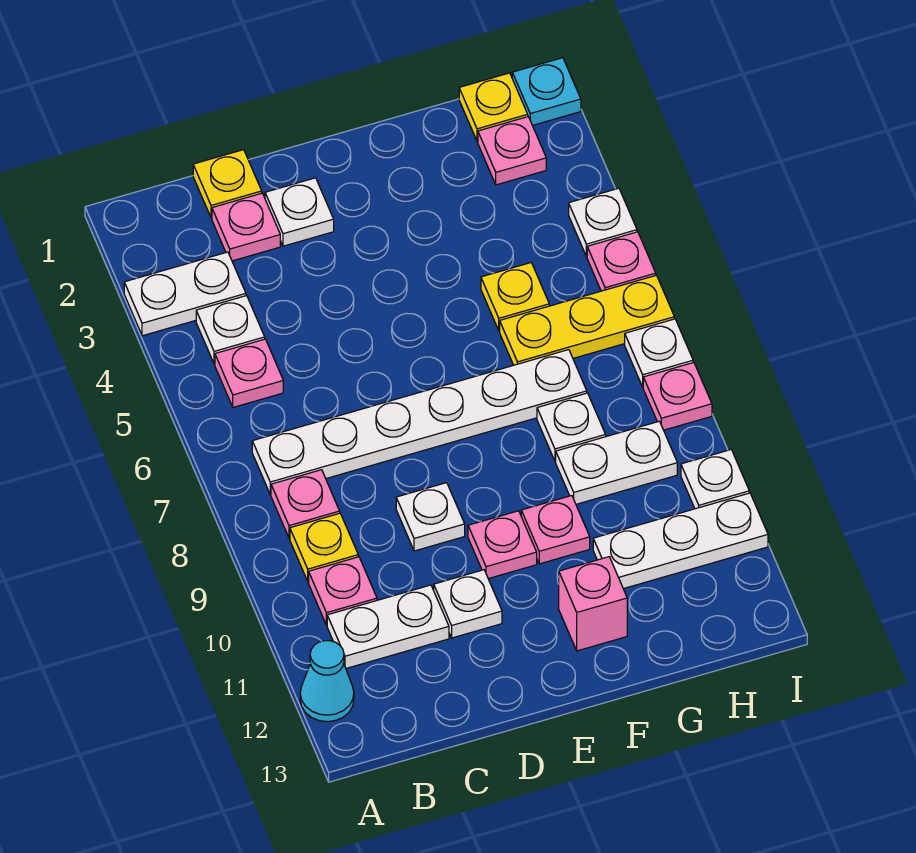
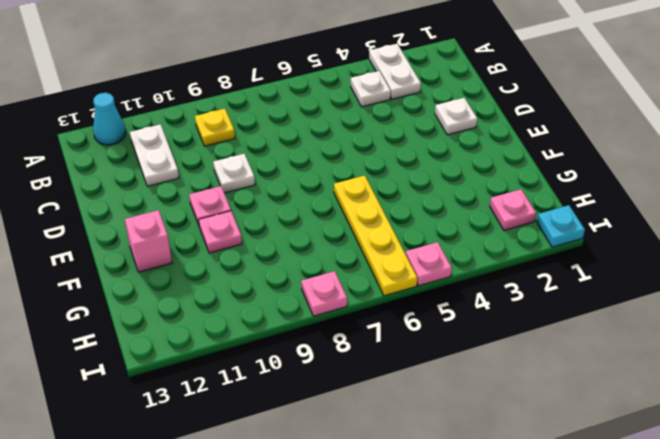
yellow 1x4 plate [334,176,417,296] -> yellow 1x3 plate [500,275,674,365]
none -> pink 1x1 plate [215,339,283,407]
none -> white 1x6 plate [252,350,587,495]
none -> pink 1x1 plate [271,470,340,538]
none -> pink 1x1 plate [309,557,377,625]

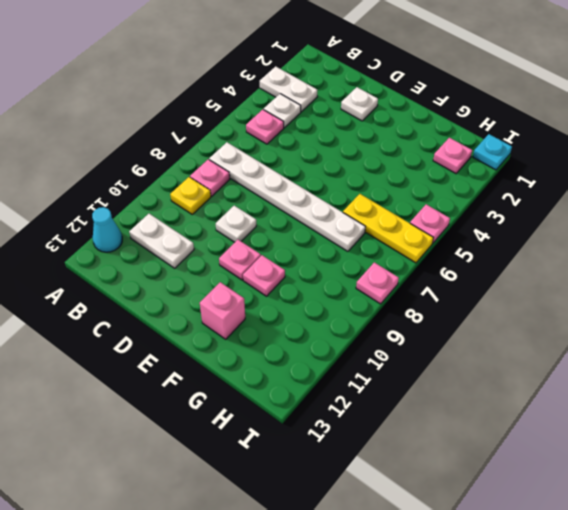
none -> pink 1x1 plate [309,557,377,625]
none -> yellow 1x1 plate [193,150,262,218]
none -> pink 1x1 plate [212,193,280,261]
none -> white 1x1 plate [434,570,502,638]

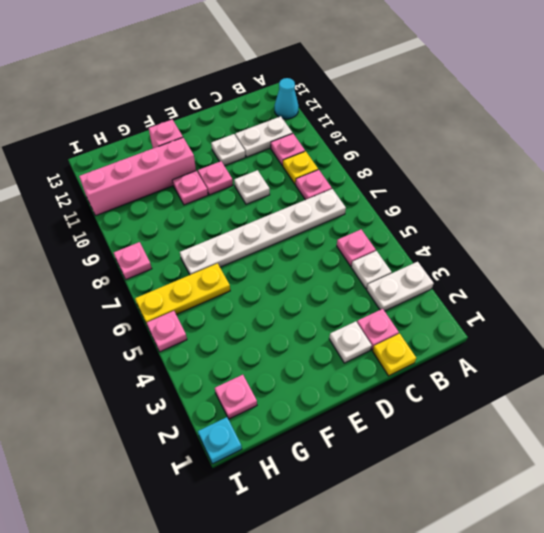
pink 1x4 brick [79,138,196,216] -> white 1x3 plate [593,493,768,589]
none -> yellow 1x1 plate [481,263,549,331]
none -> white 1x1 plate [537,393,606,461]
none -> white 1x2 plate [556,421,677,504]
none -> yellow 1x1 plate [459,73,528,141]

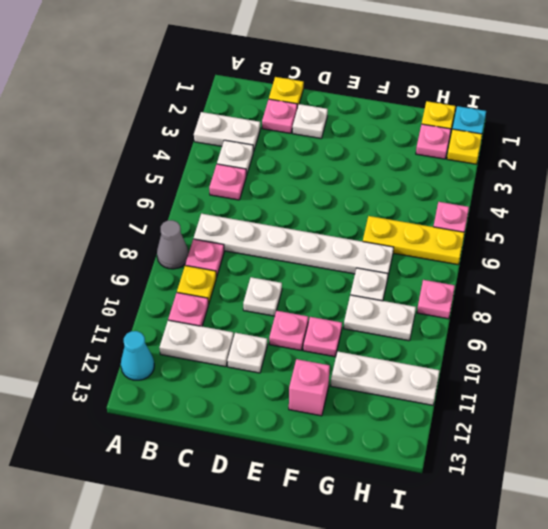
grey 1x1 cone [157,220,189,269] -> none
yellow 1x1 plate [447,129,482,164] -> yellow 1x1 plate moved to [481,263,549,331]
none -> white 1x1 plate [569,188,637,257]
none -> white 1x1 plate [625,319,693,387]
none -> white 1x1 plate [681,450,749,509]

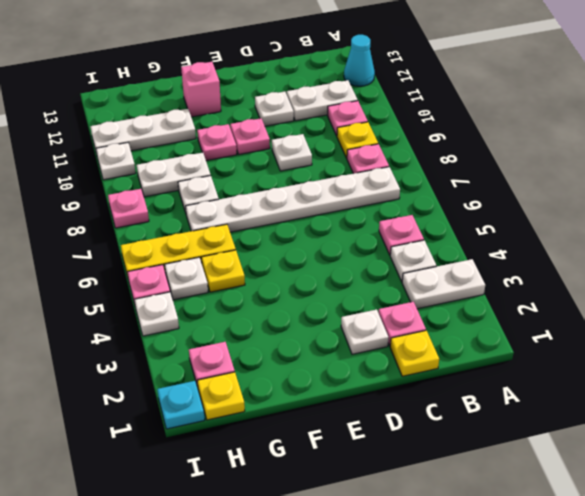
white 1x1 plate [165,257,208,300] -> white 1x1 plate moved to [625,319,693,387]

